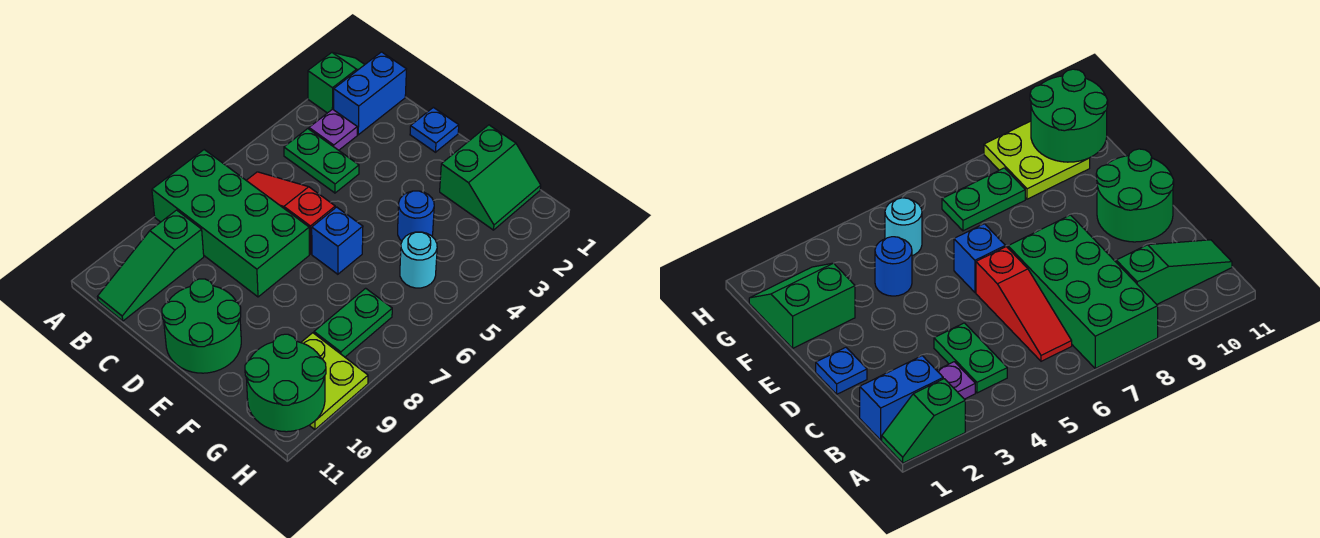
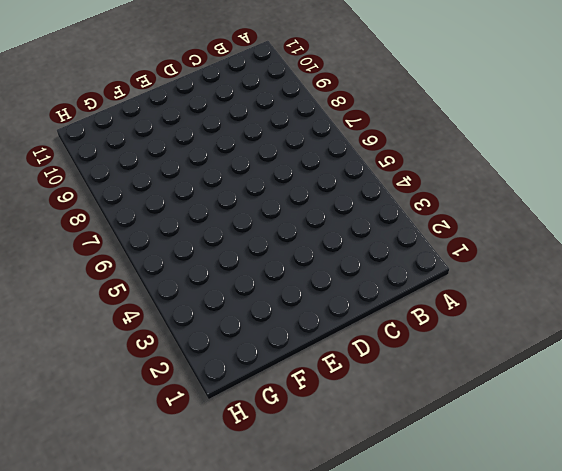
none -> green 1x2 slope [308,53,365,113]
none -> green 2x4 brick [152,150,309,297]
none -> blue 1x2 brick [334,52,407,135]

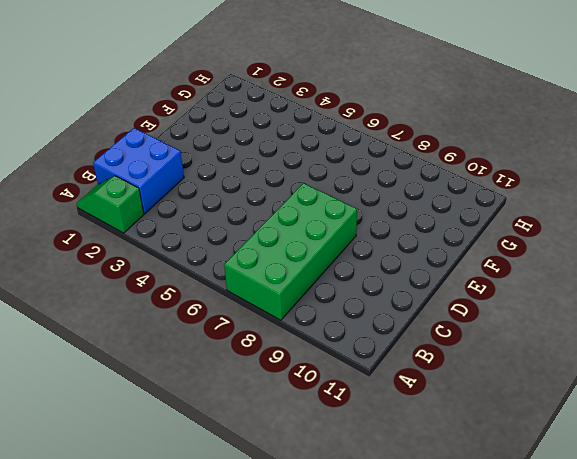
blue 2x2 brick [93,128,184,214] -> blue 1x2 brick [334,52,407,135]
none -> purple 1x1 plate [309,109,357,150]
none -> green 1x2 plate [284,129,359,193]
none -> red 1x3 slope [246,172,335,254]

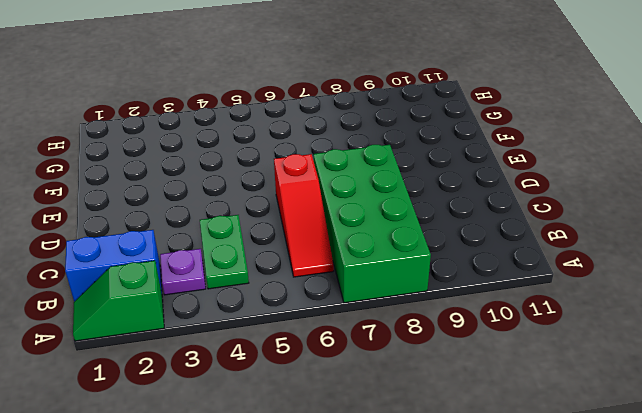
none -> green 1x3 slope [98,210,204,321]
none -> blue 1x1 plate [410,107,459,152]
none -> green 2x2 round brick [162,279,241,373]

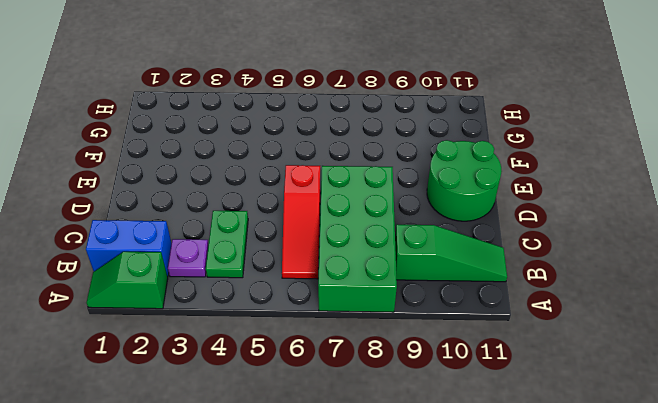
none -> blue 1x1 plate [410,107,459,152]
none -> blue 1x1 brick [312,207,363,274]
none -> green 2x2 slope [440,125,541,230]

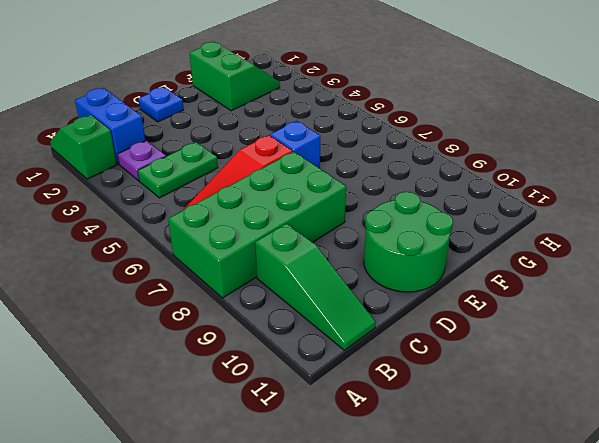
none -> blue 1x1 round brick [398,191,434,241]
none -> cyan 1x1 round brick [400,232,437,288]
none -> green 1x2 plate [314,288,392,357]

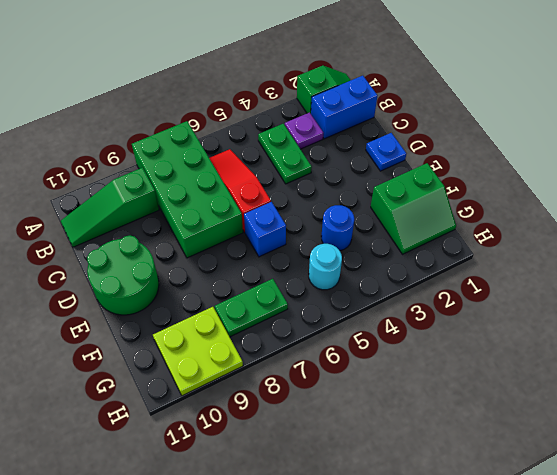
none -> green 2x2 round brick [245,334,326,432]

